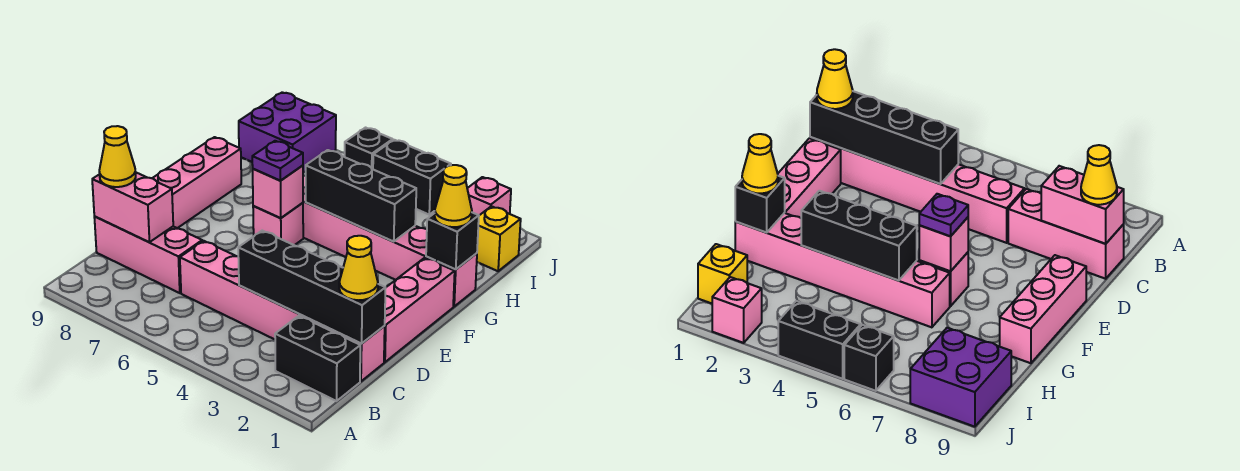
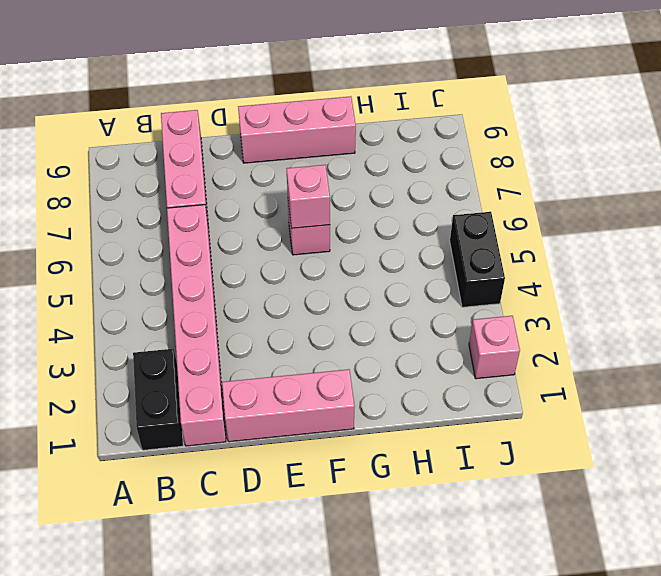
none -> pink 1x6 brick [303,175,477,306]
none -> yellow 1x1 brick [477,206,521,271]
none -> purple 2x2 brick [239,92,336,173]

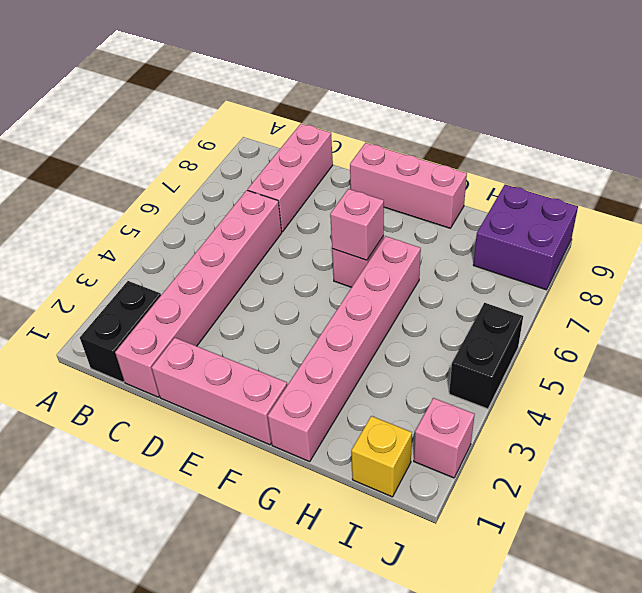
none -> black 1x1 brick [345,128,393,169]
none -> black 1x4 brick [238,231,386,343]
none -> pink 1x2 brick [92,173,173,242]

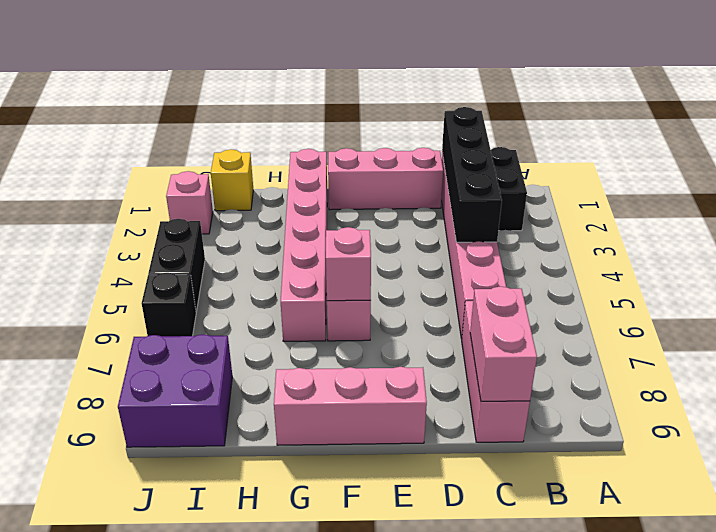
none -> black 1x1 brick [426,213,479,269]
none -> black 1x3 brick [306,150,416,242]
none -> yellow 1x1 cone [339,236,378,300]

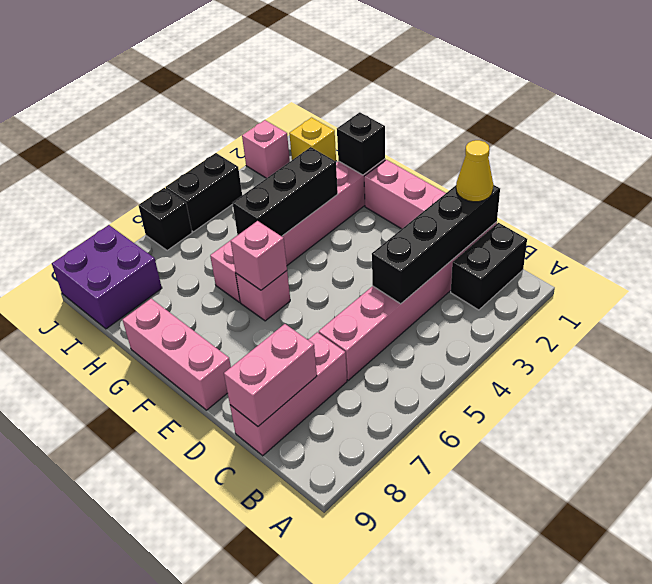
none -> yellow 1x1 cone [99,126,136,187]
none -> purple 1x1 plate [252,141,303,181]
none -> yellow 1x1 cone [435,165,472,227]

